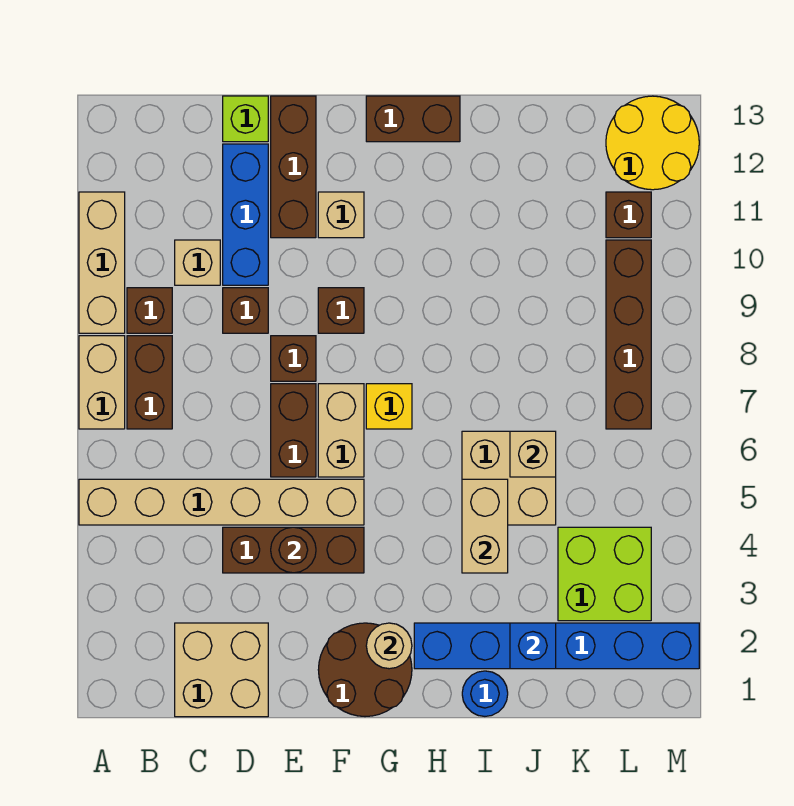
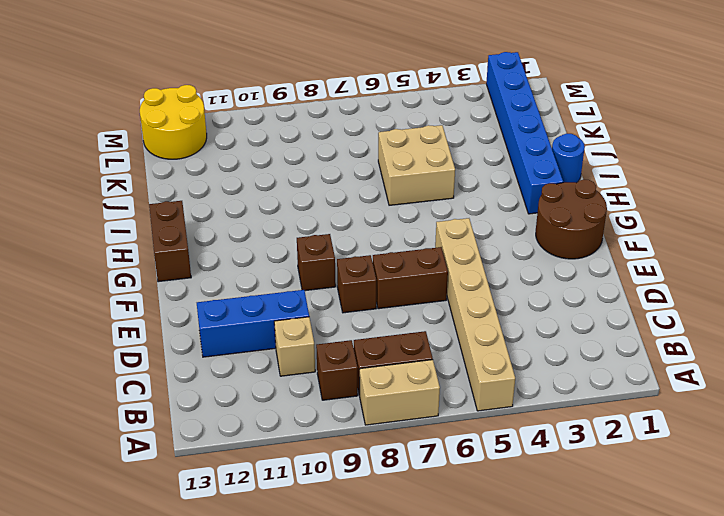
none -> tan 1x3 brick [79,192,125,333]
none -> tan 2x2 brick [175,623,268,717]
none -> brown 1x3 brick [223,527,364,573]
none -> brown 1x1 brick [223,288,268,333]

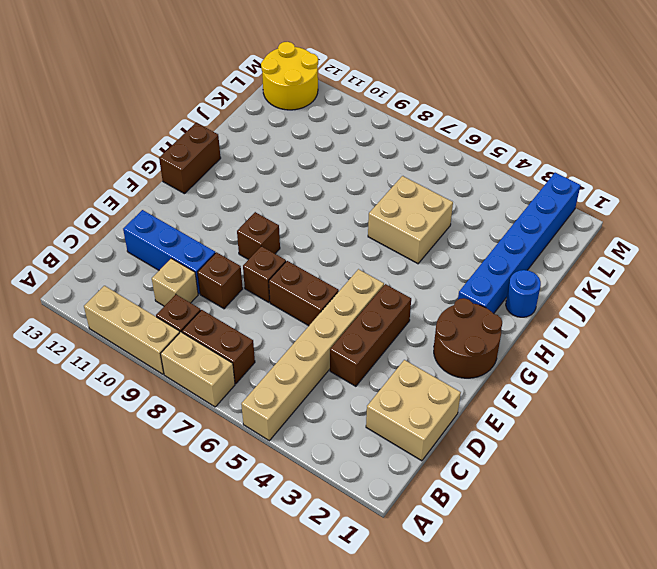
none -> lime 1x1 brick [223,96,268,142]
none -> brown 1x3 brick [271,96,316,238]
none -> tan 1x2 brick [318,384,364,477]
none -> tan 1x1 brick [318,192,364,238]

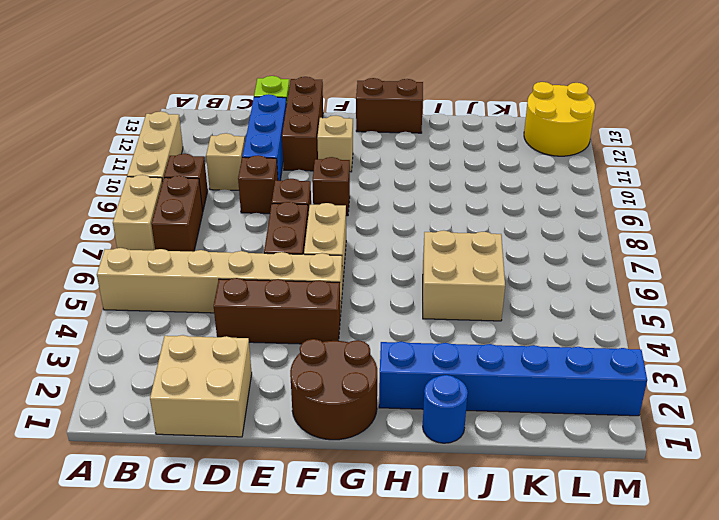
none -> yellow 1x1 brick [366,384,412,429]
none -> lime 2x2 brick [558,527,651,621]
none -> brown 1x4 brick [606,240,651,429]
none -> brown 1x1 brick [606,192,651,238]

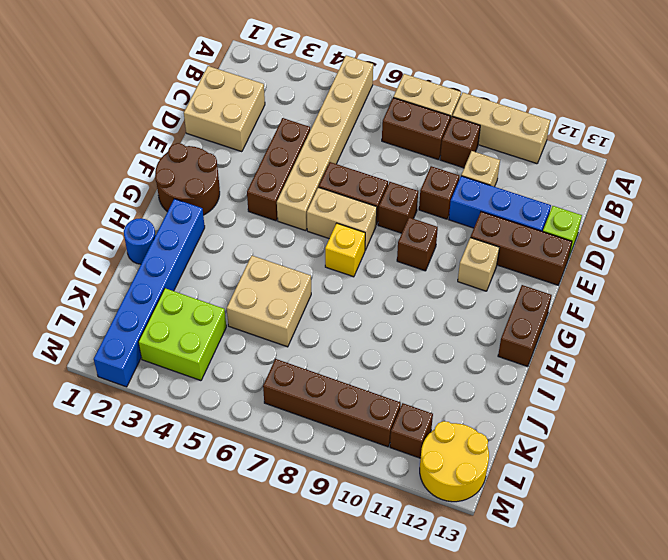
none -> brown 1x1 round brick [271,527,316,573]
none -> tan 1x1 round brick [366,623,412,669]
none -> tan 1x2 brick [462,479,508,573]
none -> blue 1x1 brick [510,623,556,669]

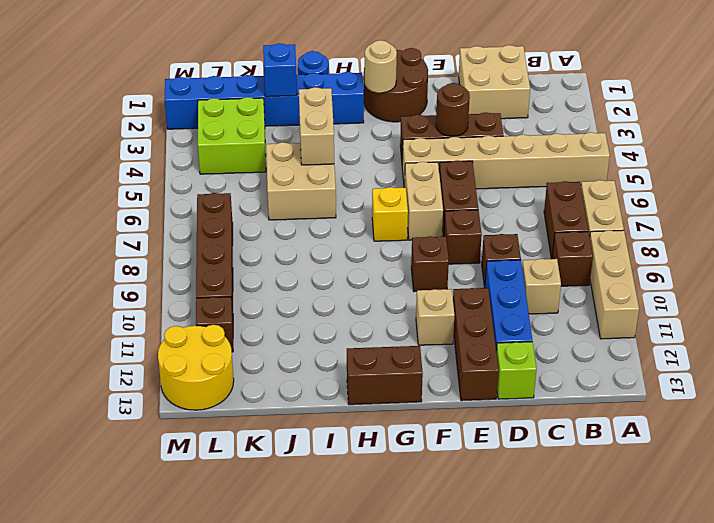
none -> tan 1x1 brick [510,431,556,477]

